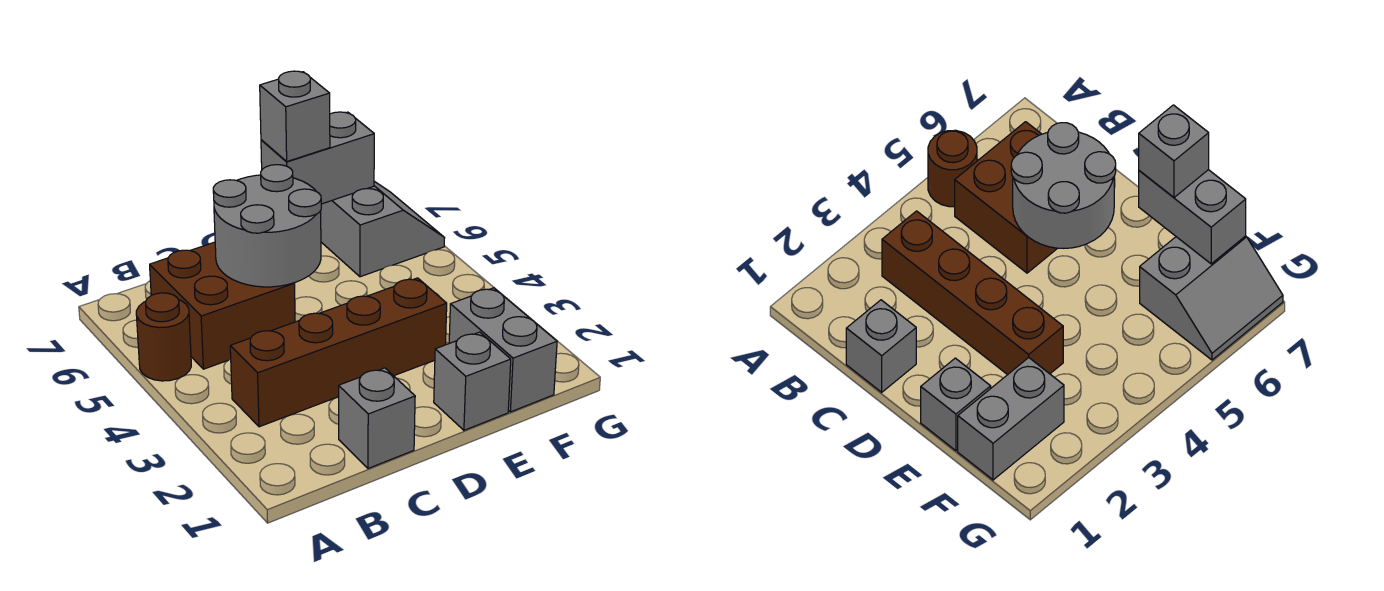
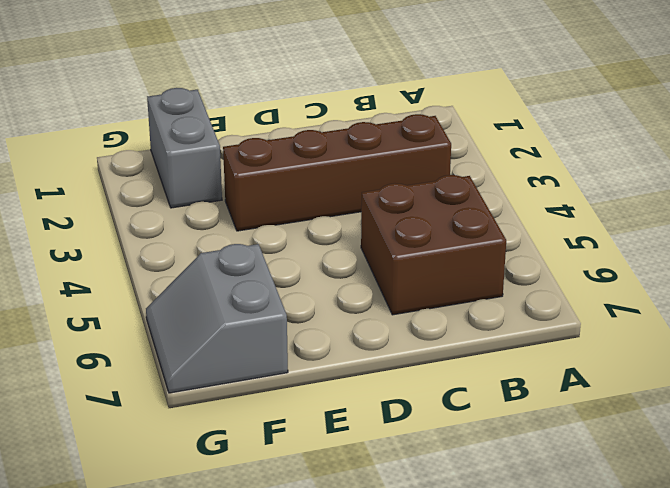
none -> brown 1x1 round brick [136,293,191,381]
none -> grey 1x1 brick [339,368,415,468]

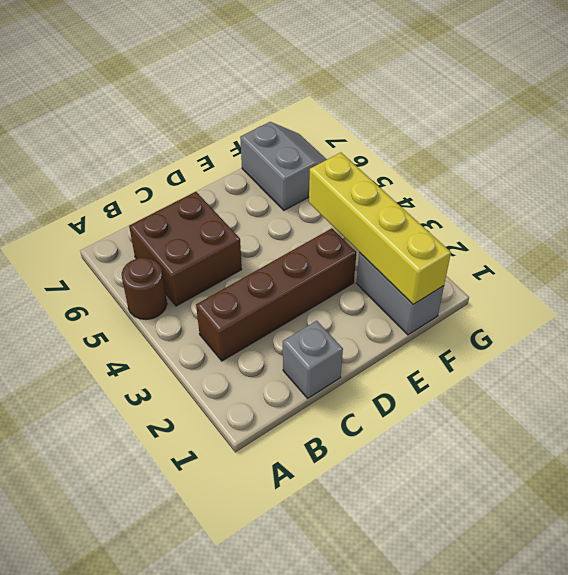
yellow 1x4 brick [309,153,451,304] -> none
none -> grey 1x1 brick [434,332,511,430]
none -> grey 2x2 round brick [213,165,321,287]

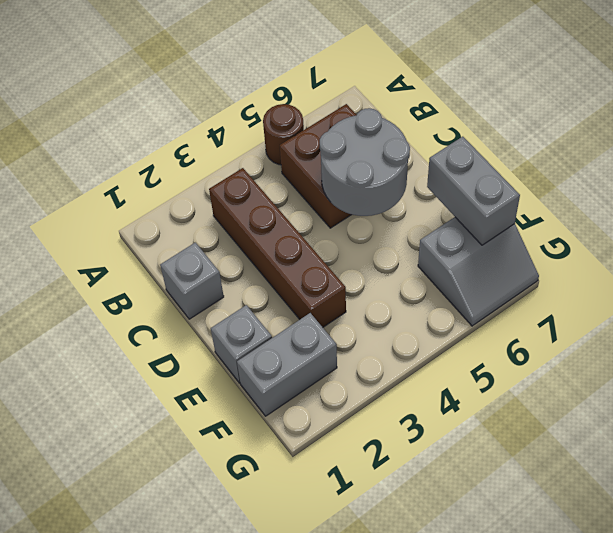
none -> grey 1x1 brick [260,71,330,162]

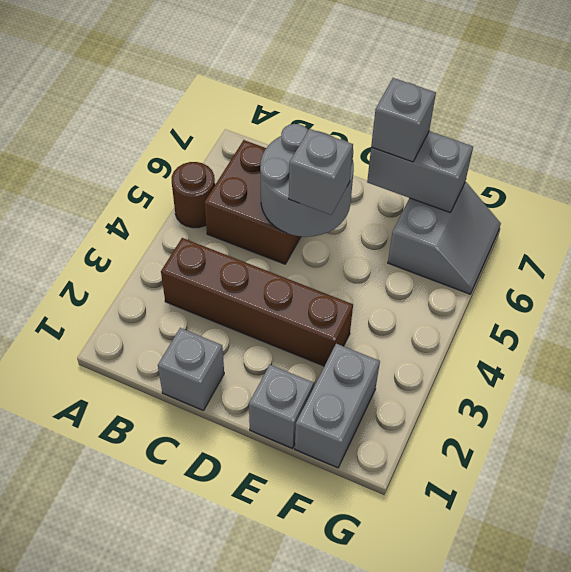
grey 1x1 brick [289,129,353,215] -> none

